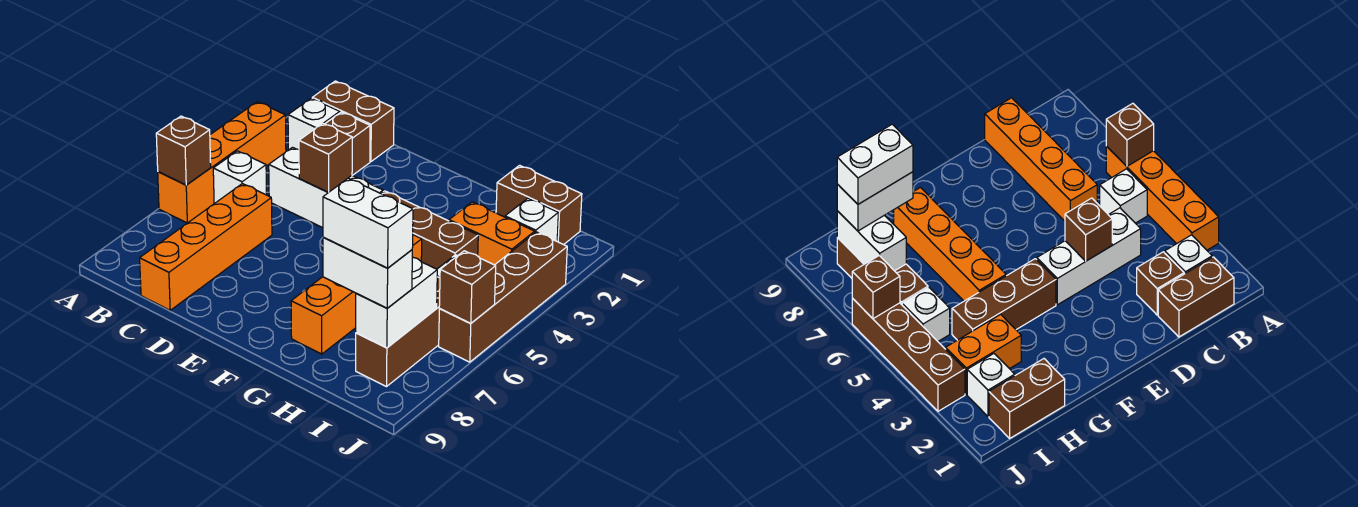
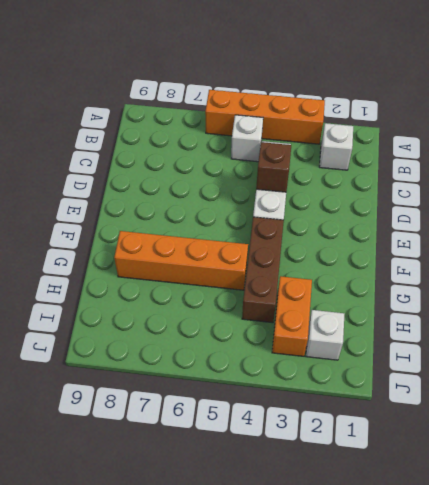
none -> brown 1x2 brick [312,81,394,162]
none -> brown 1x1 brick [325,112,370,176]
none -> orange 1x4 brick [140,184,272,310]

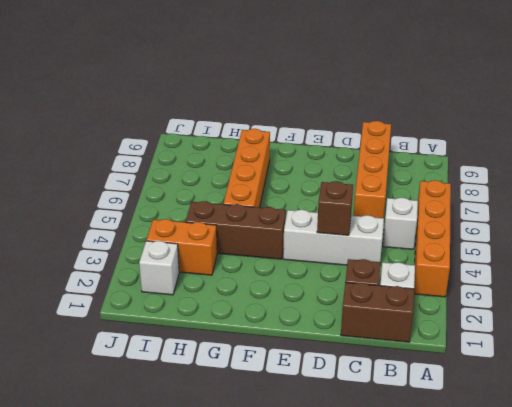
none -> brown 1x2 brick [496,165,582,245]
none -> white 1x1 brick [902,288,950,341]
none -> brown 1x3 brick [356,277,440,387]

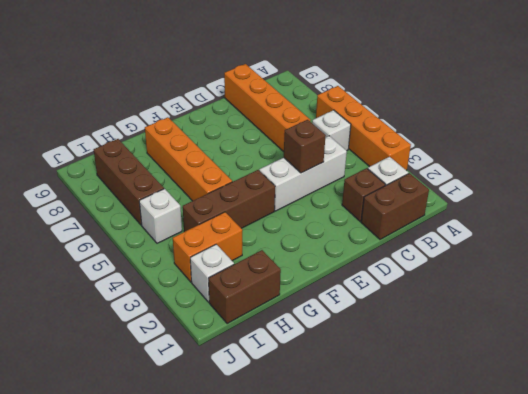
none -> brown 1x4 brick [439,232,567,362]
none -> brown 1x1 brick [156,116,211,185]
none -> white 1x2 brick [356,257,437,348]

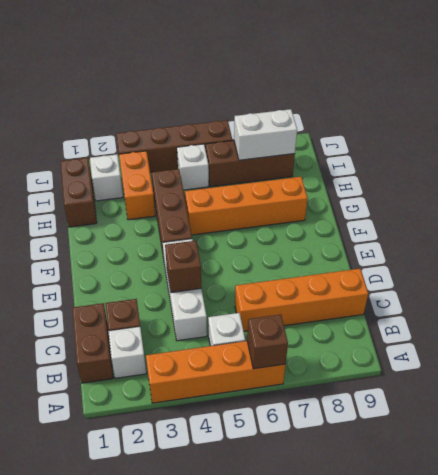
none -> brown 1x1 brick [439,251,496,324]
none -> white 1x2 brick [323,237,412,308]
none -> white 1x2 brick [323,178,413,268]

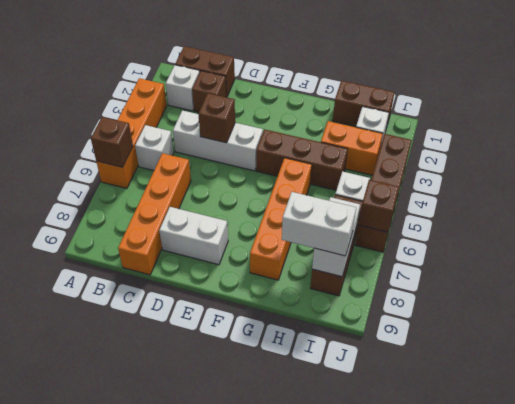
white 1x2 brick [159,207,228,265] -> white 1x2 brick moved to [323,178,413,268]

